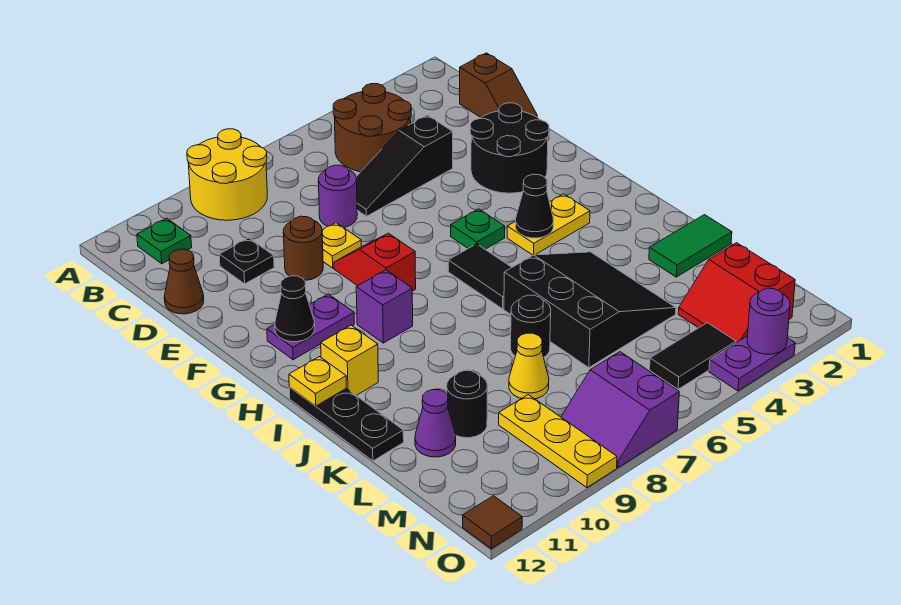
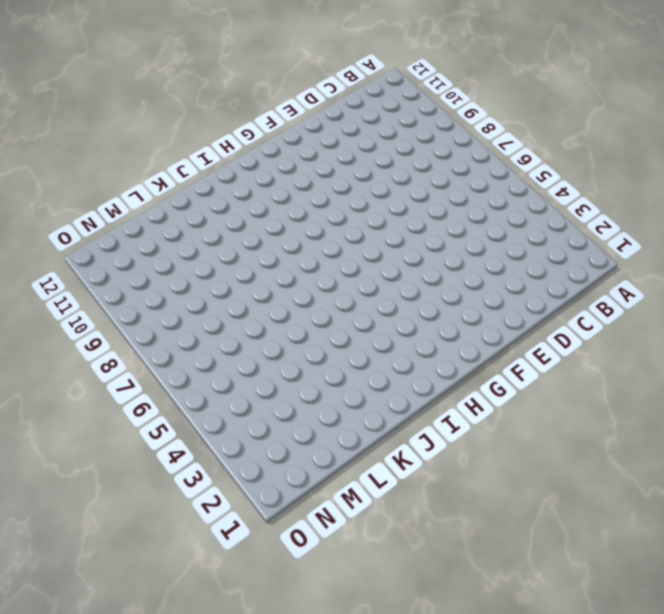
none -> yellow 2x2 round brick [187,129,267,220]
none -> brown 2x2 round brick [333,84,411,172]
none -> green 1x1 plate [137,218,192,264]
none -> brown 1x2 slope [460,53,537,117]

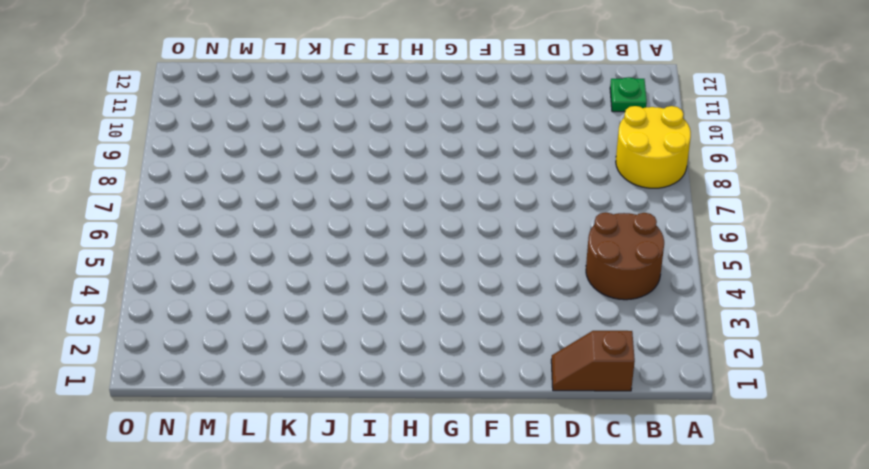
none -> black 1x3 slope [356,115,453,216]
none -> purple 1x1 round brick [318,165,357,228]
none -> black 1x1 plate [219,238,274,284]
none -> brown 1x1 cone [164,249,204,314]

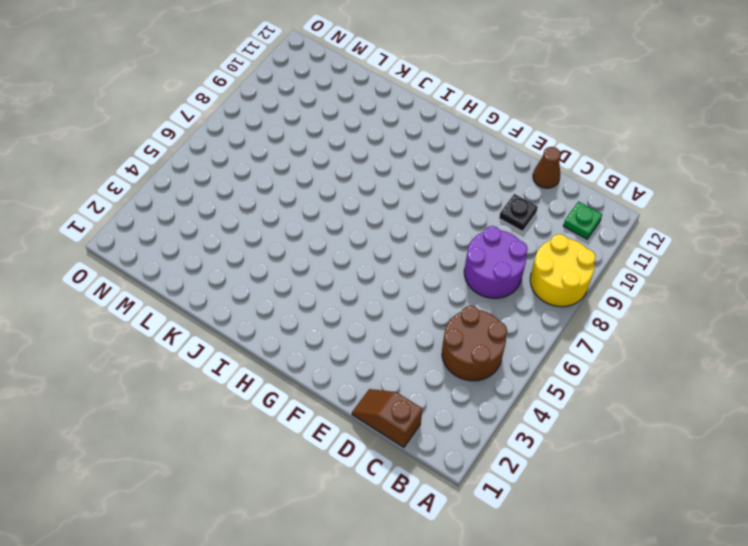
purple 2x2 round brick [464,226,528,298] -> purple 1x1 round brick [318,165,357,228]
none -> black 1x3 slope [356,115,453,216]
none -> black 2x2 round brick [470,103,549,193]
none -> yellow 1x1 plate [322,223,361,268]
none -> brown 1x1 round brick [283,216,323,280]

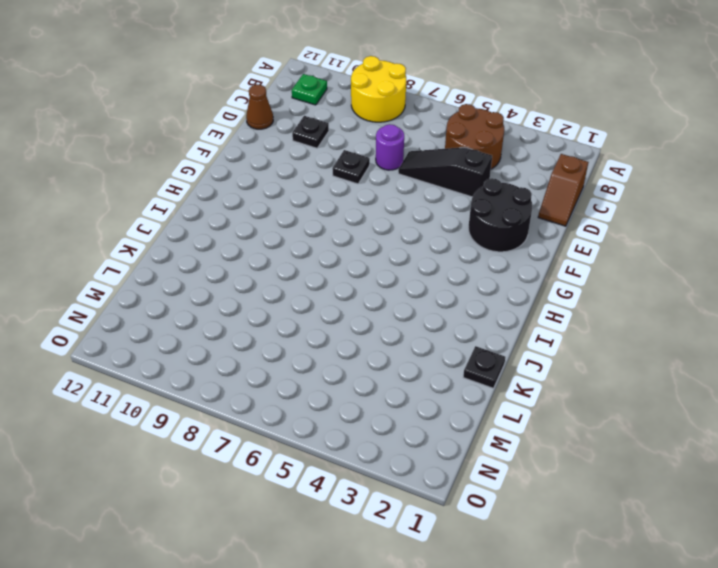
black 1x1 plate [332,150,370,184] -> yellow 1x1 plate [322,223,361,268]
black 1x1 plate [463,346,505,388] -> green 1x2 tile [649,215,732,277]
none -> brown 1x1 round brick [283,216,323,280]
none -> red 1x2 slope [334,233,416,291]
none -> green 1x1 plate [451,209,505,249]
none -> purple 1x2 plate [267,294,354,360]

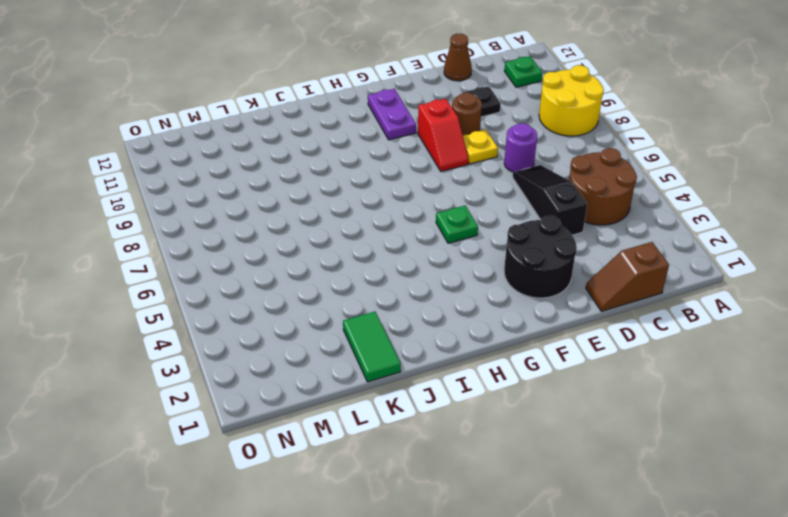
red 1x2 slope [418,99,469,171] -> red 1x2 slope turned to [334,233,416,291]
none -> yellow 1x2 plate [507,194,590,255]
none -> black 1x2 tile [448,244,512,309]
none -> purple 1x1 brick [356,270,413,343]
none -> yellow 1x1 brick [321,325,378,395]

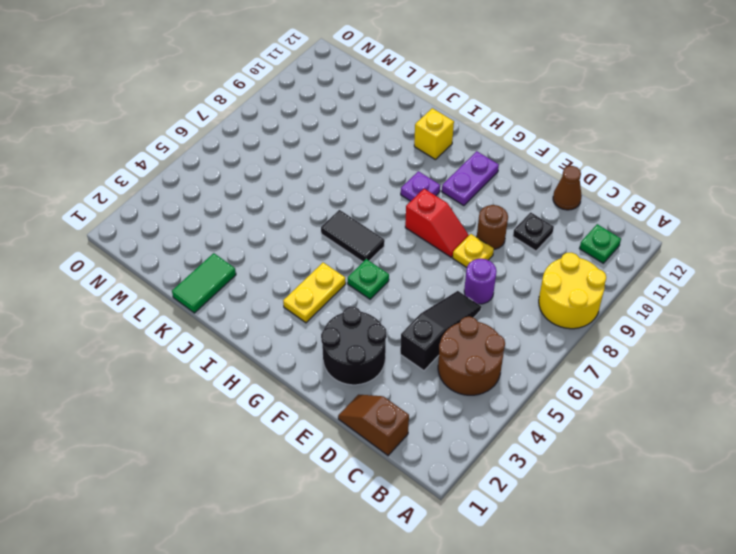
purple 1x1 plate [401,171,440,201] -> purple 1x1 brick [356,270,413,343]
none -> black 1x3 plate [289,387,404,461]
none -> black 3x3 slope [504,252,676,367]
none -> black 1x1 round brick [511,295,551,357]
none -> yellow 1x1 cone [509,333,549,399]

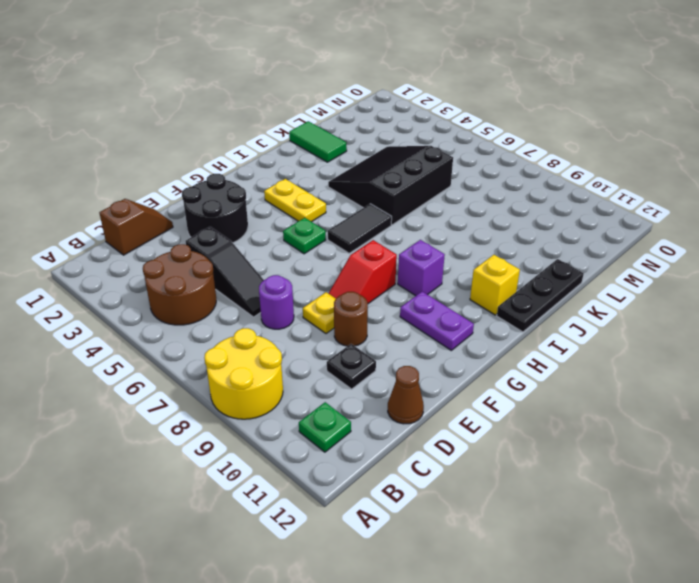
none -> black 1x1 round brick [511,295,551,357]
none -> yellow 1x1 cone [509,333,549,399]
none -> black 1x1 round brick [447,371,487,438]
none -> purple 1x1 cone [415,390,456,457]

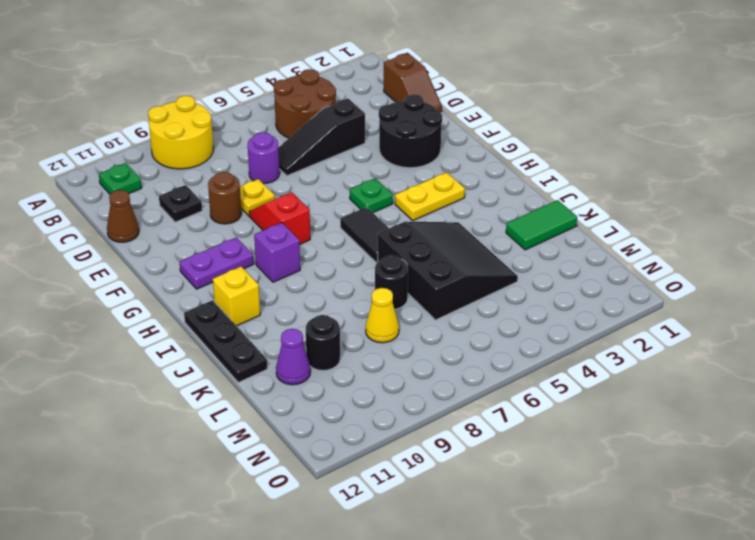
none -> red 2x2 slope [678,243,795,343]
none -> yellow 1x3 plate [499,395,617,487]
none -> black 1x2 tile [650,323,736,389]
none -> purple 2x2 slope [561,352,679,468]

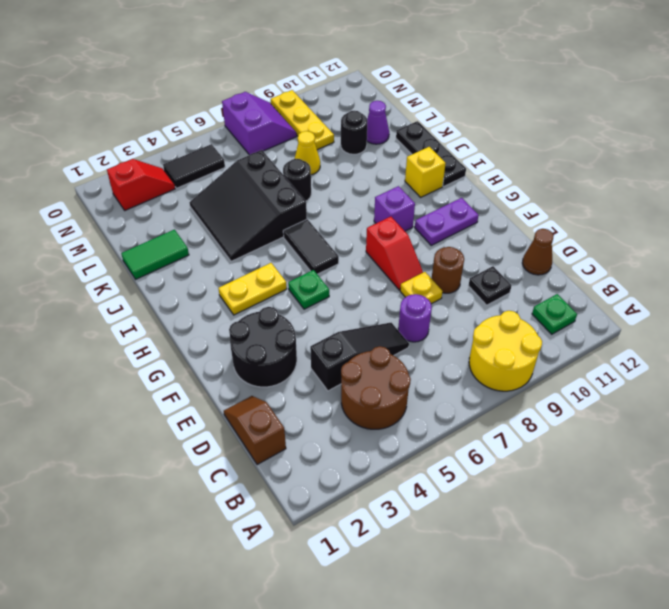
red 1x2 slope [107,159,175,210] -> red 2x2 slope [678,243,795,343]
none -> purple 1x2 plate [709,336,795,391]
none -> brown 1x1 tile [463,496,522,549]
none -> black 1x1 cone [275,276,315,342]
none -> black 1x1 cone [515,174,553,238]

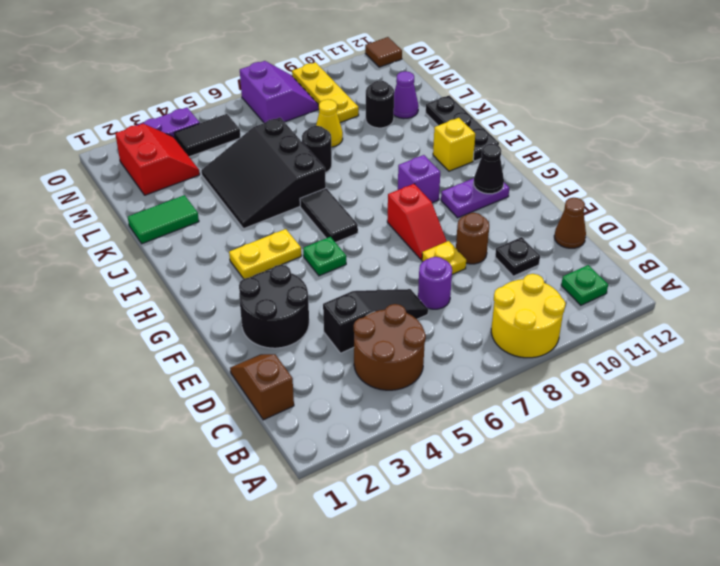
none -> black 1x1 cone [515,174,553,238]
none -> yellow 1x1 plate [289,357,346,406]
none -> purple 1x1 round brick [747,288,790,354]

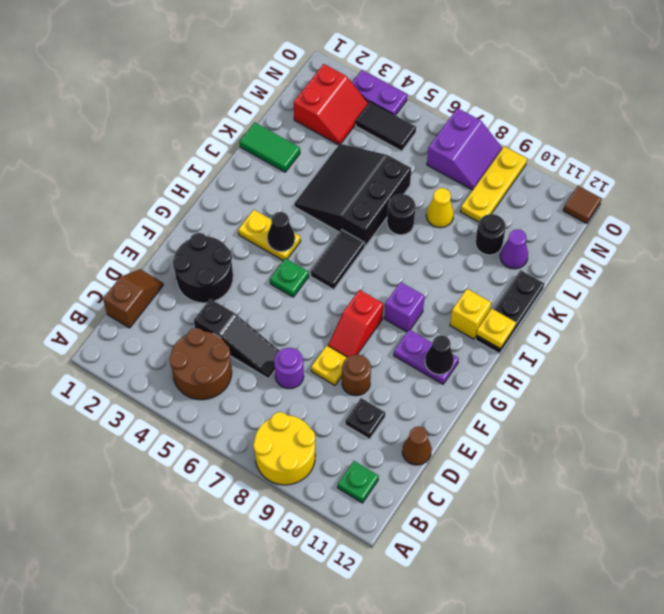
none -> purple 1x1 round brick [747,288,790,354]

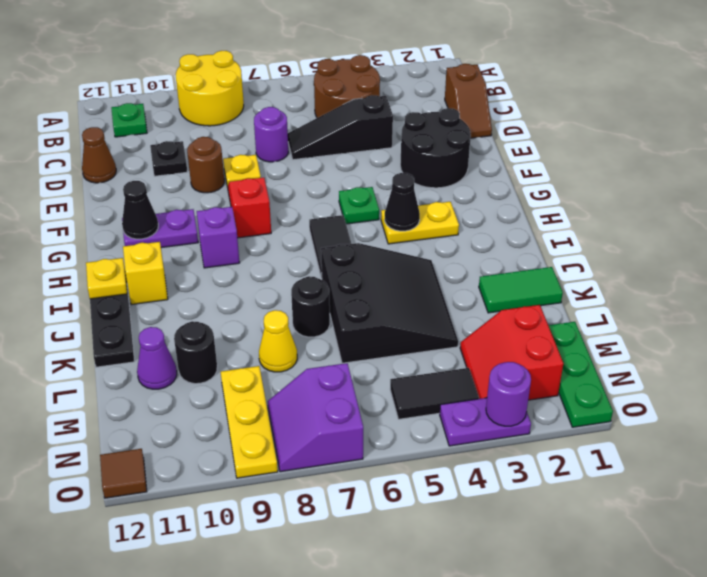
green 1x3 plate [548,322,613,427] -> none

